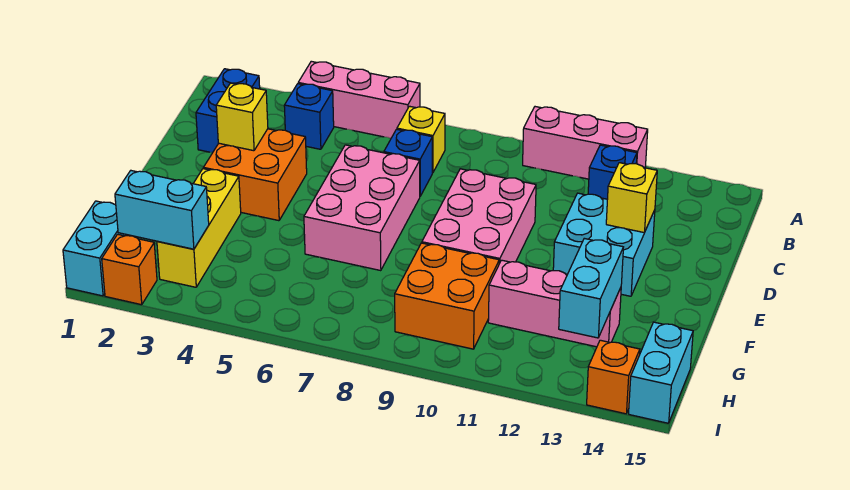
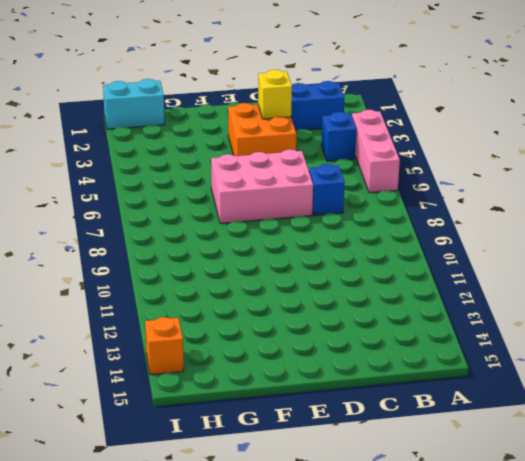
none -> pink 1x3 brick [523,107,648,179]
none -> yellow 1x1 brick [397,106,445,173]
none -> blue 1x1 brick [588,145,637,199]

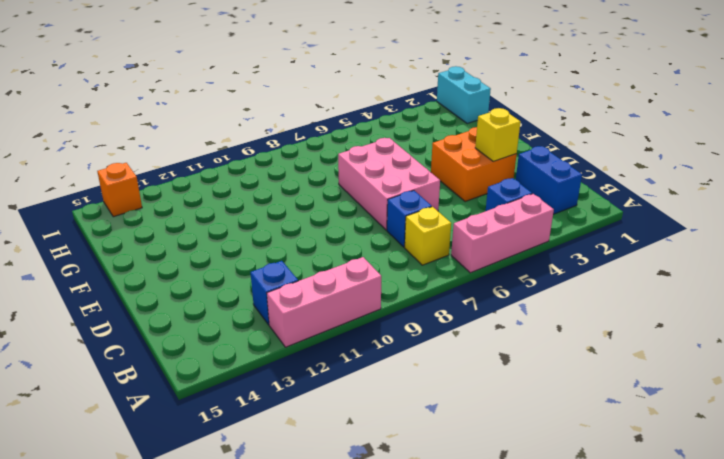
none -> pink 2x3 brick [422,169,536,263]
none -> cyan 2x2 brick [553,193,655,296]
none -> yellow 1x3 brick [157,169,241,287]

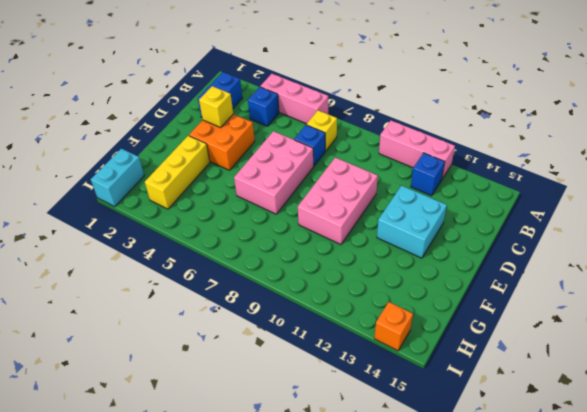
none -> orange 2x2 brick [395,243,499,349]
none -> pink 1x3 brick [488,260,621,347]
none -> cyan 1x2 brick [629,322,693,423]

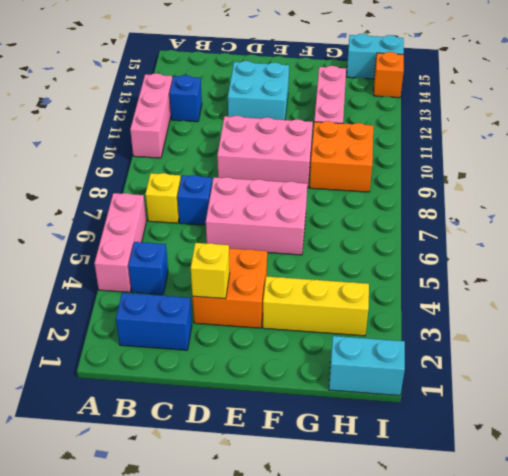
none -> orange 1x1 brick [102,234,157,305]
none -> yellow 1x1 brick [606,163,657,233]
none -> cyan 1x2 brick [559,238,623,338]

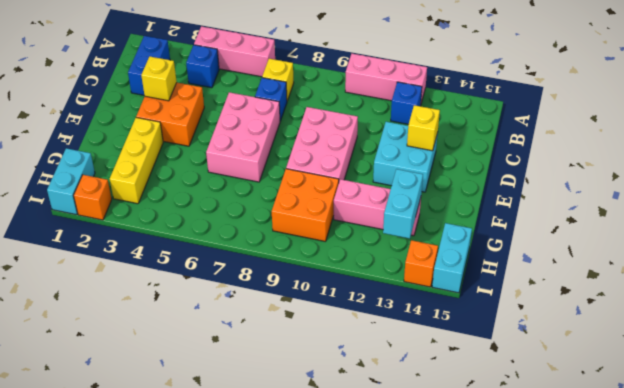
none -> cyan 1x2 brick [115,171,209,249]

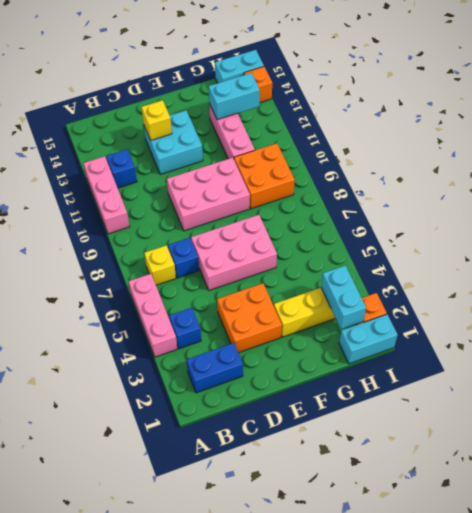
none -> yellow 1x1 brick [216,83,268,151]

